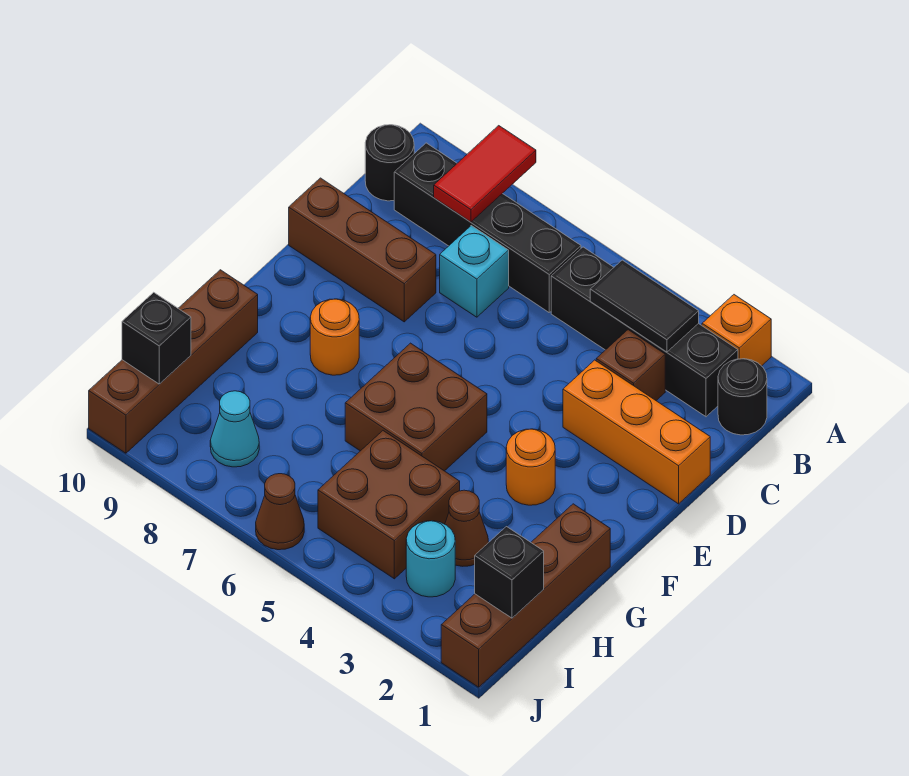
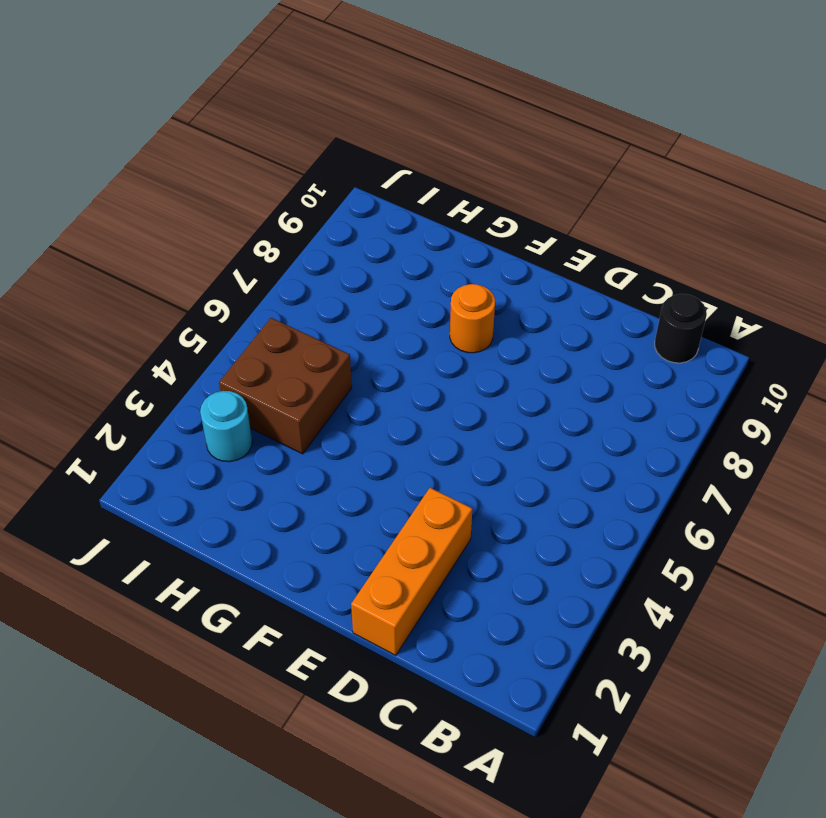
none -> orange 1x1 brick [702,295,771,366]
none -> black 1x1 round brick [718,359,767,435]
none -> black 1x4 brick [551,247,738,417]

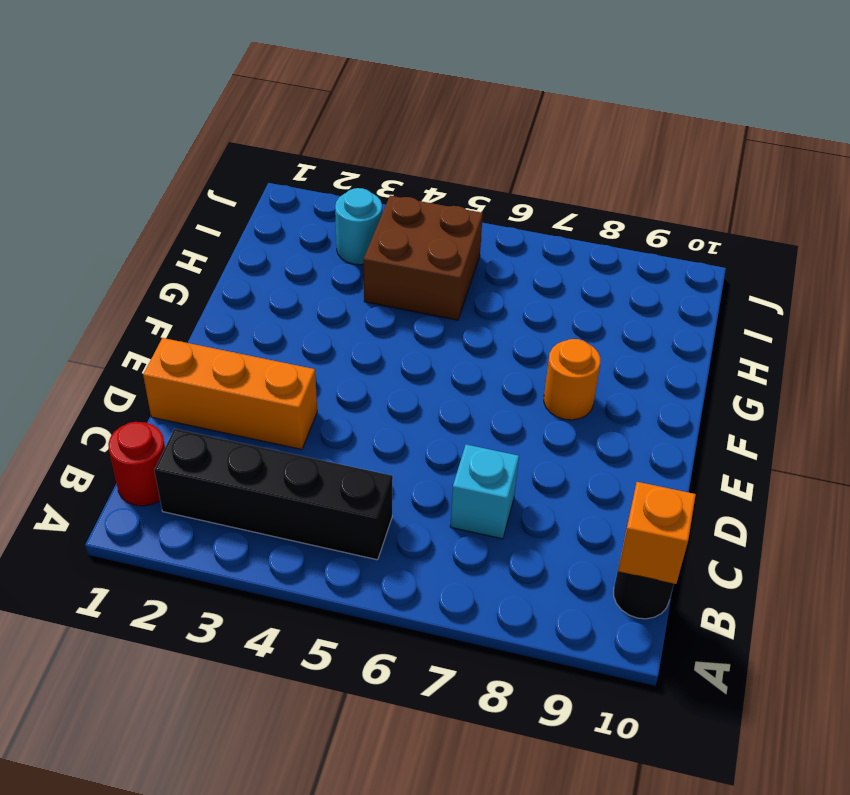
red 1x1 round brick [108,422,165,506] -> black 1x1 round brick [718,359,767,435]
orange 1x1 brick [618,482,696,584] -> orange 1x1 brick moved to [702,295,771,366]
none -> black 1x4 brick [394,143,581,312]
none -> brown 1x1 brick [596,330,665,400]
none -> brown 1x3 brick [289,178,436,322]

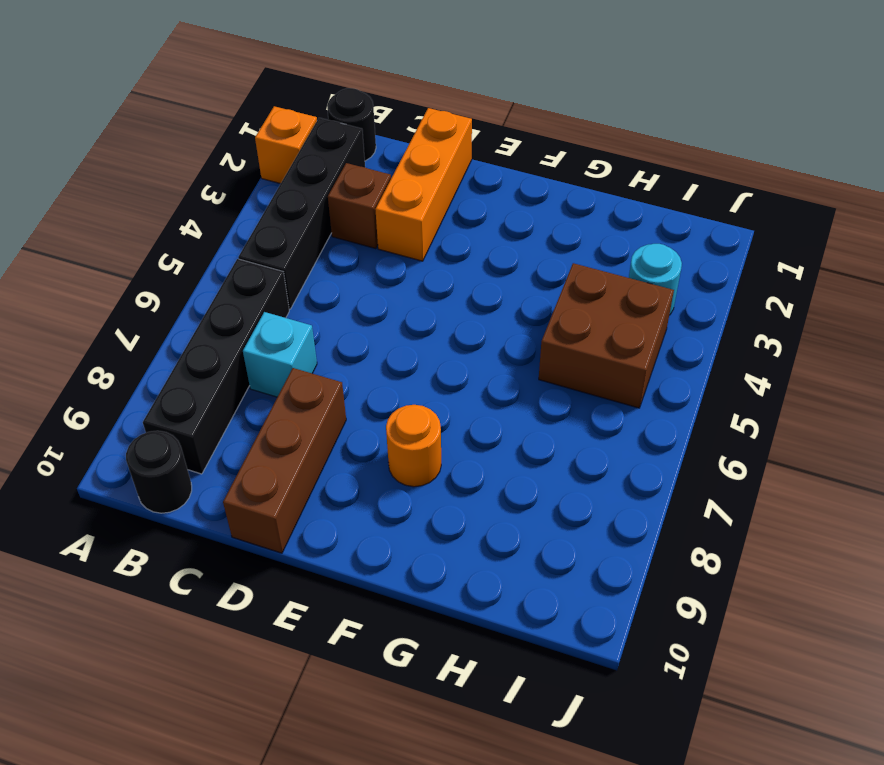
none -> orange 1x1 round brick [506,429,555,505]
none -> brown 2x2 brick [345,343,487,471]
none -> brown 1x4 brick [441,504,610,687]

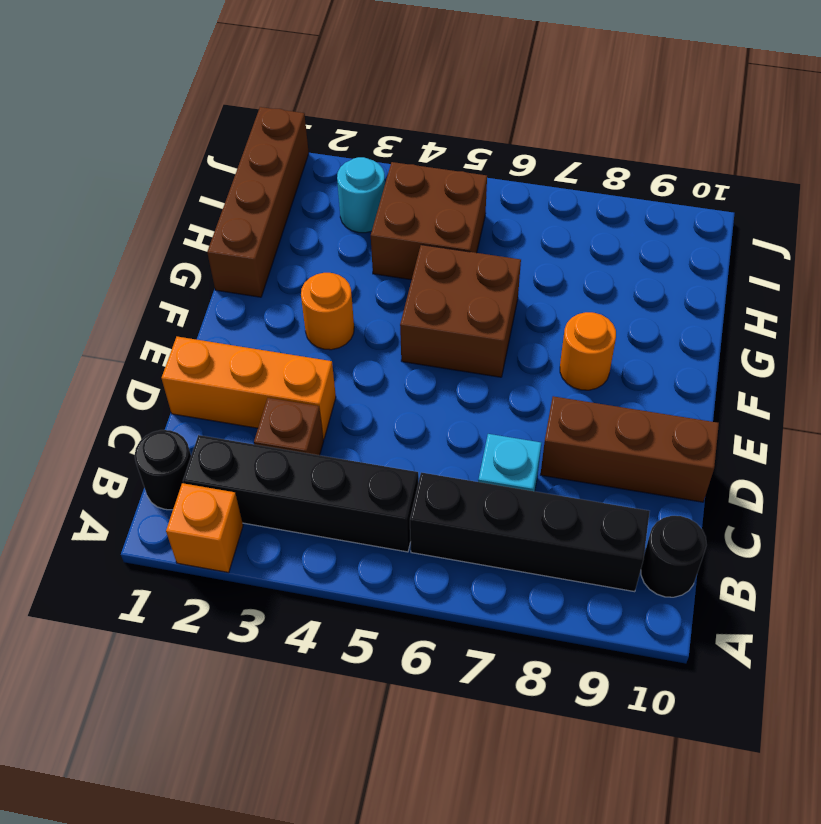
none -> brown 1x4 brick [89,270,258,453]
none -> brown 1x1 cone [445,490,489,566]
none -> cyan 1x1 cone [210,391,259,467]

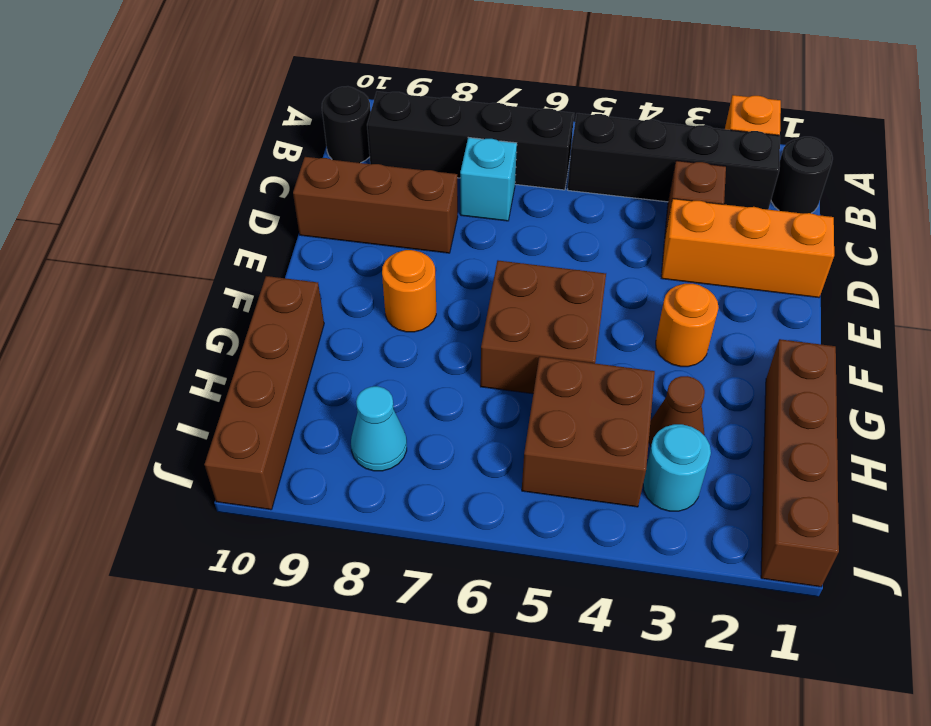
none -> brown 1x1 cone [256,474,304,550]
none -> red 1x2 tile [434,126,536,222]
none -> black 1x2 tile [590,260,699,352]

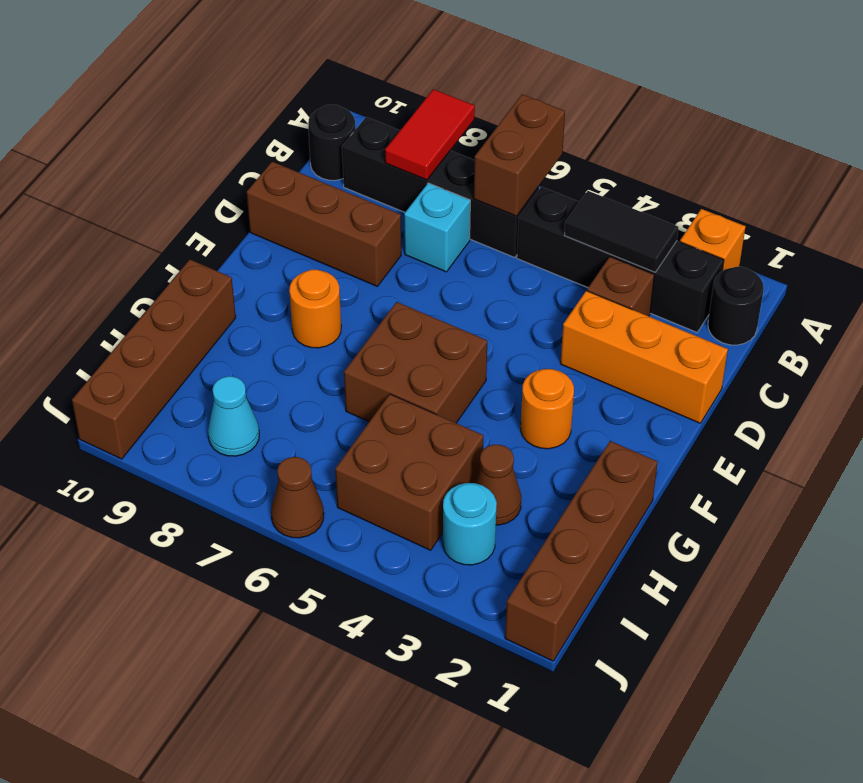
brown 1x2 brick [474,94,565,216] -> none
none -> black 1x1 brick [475,526,544,618]
none -> black 1x1 brick [122,292,191,384]

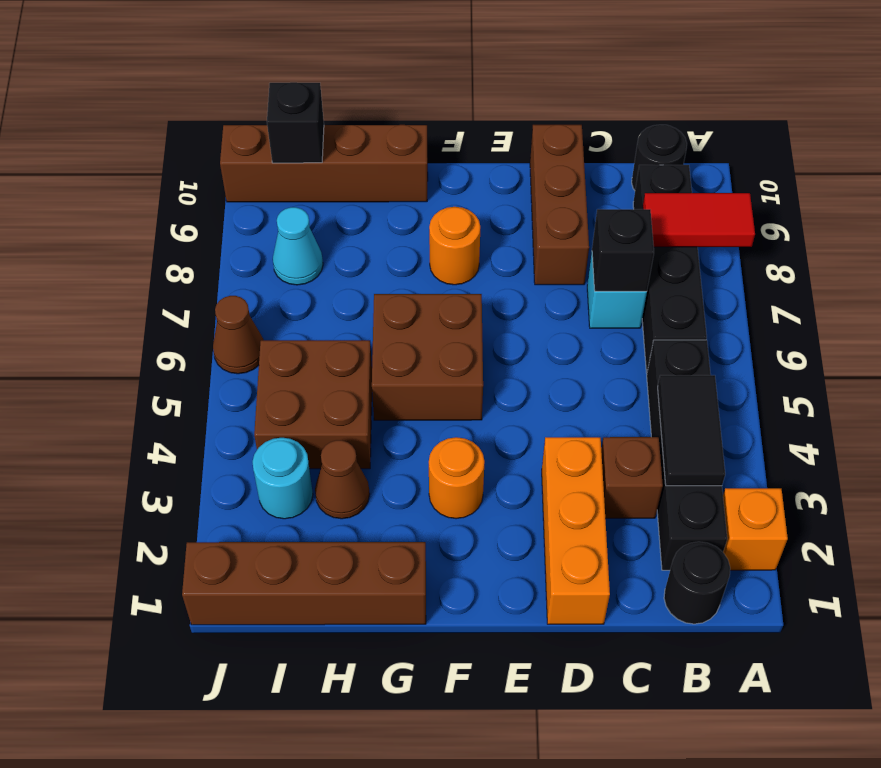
black 1x1 brick [592,209,654,291] -> black 1x1 brick moved to [475,526,544,618]

